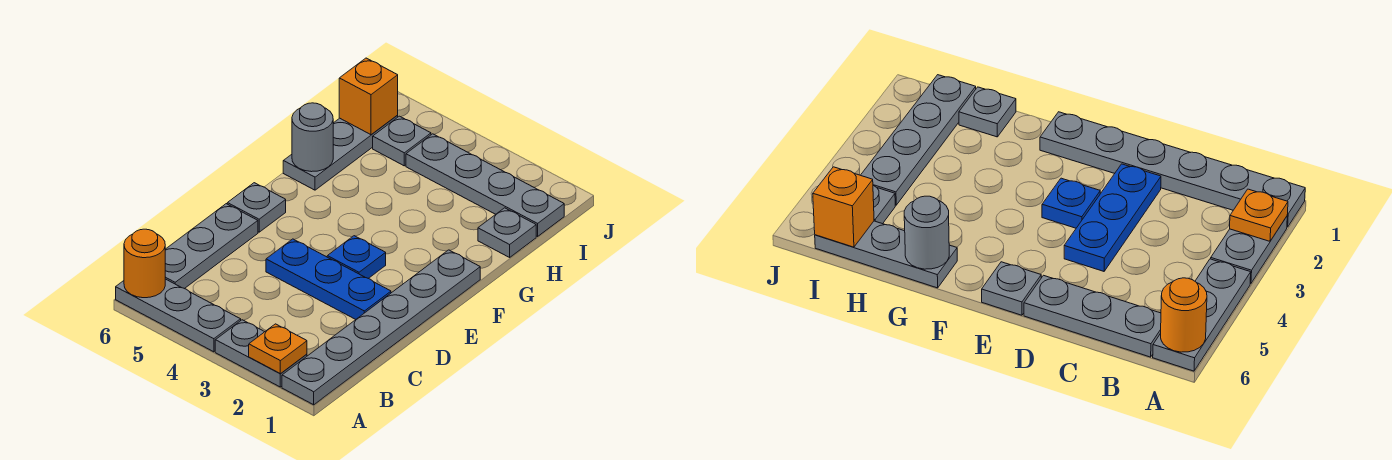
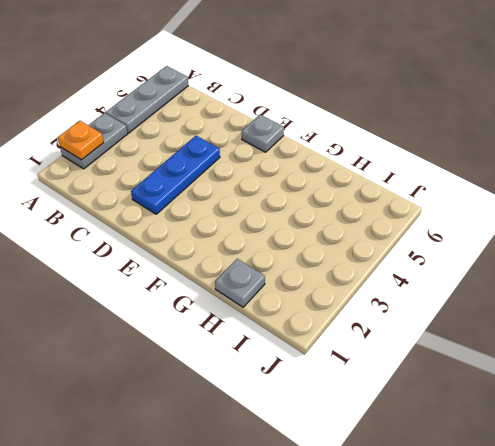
none -> grey 1x6 plate [282,250,480,405]
none -> grey 1x3 plate [165,204,258,289]
none -> blue 1x1 plate [327,236,386,278]

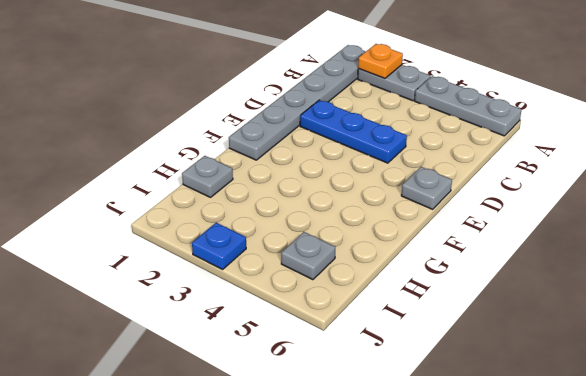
blue 1x1 plate [192,223,246,269] -> blue 1x1 plate moved to [327,236,386,278]
none -> grey 1x3 plate [165,204,258,289]
none -> grey 1x3 plate [283,115,398,190]
none -> grey 1x4 plate [406,134,564,236]

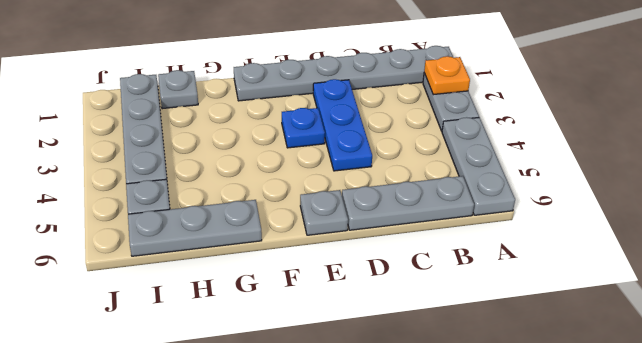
none -> orange 1x1 round brick [124,229,165,298]
none -> grey 1x1 round brick [292,103,333,172]
none -> orange 1x1 brick [339,58,398,135]

